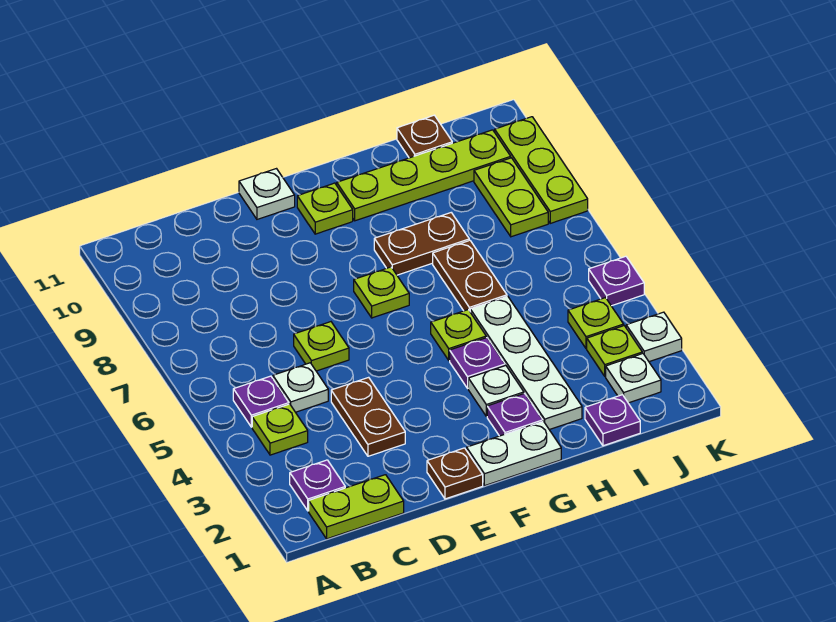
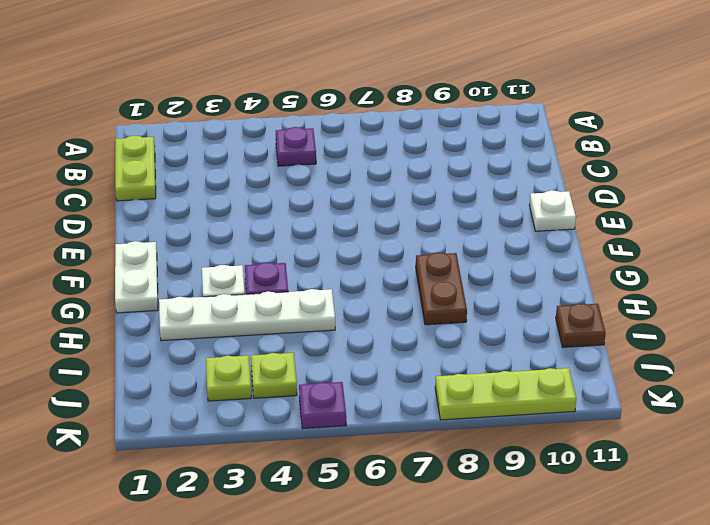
none -> purple 1x1 plate [290,460,345,511]
none -> lime 1x1 plate [252,404,308,455]
none -> white 1x1 plate [273,363,328,412]

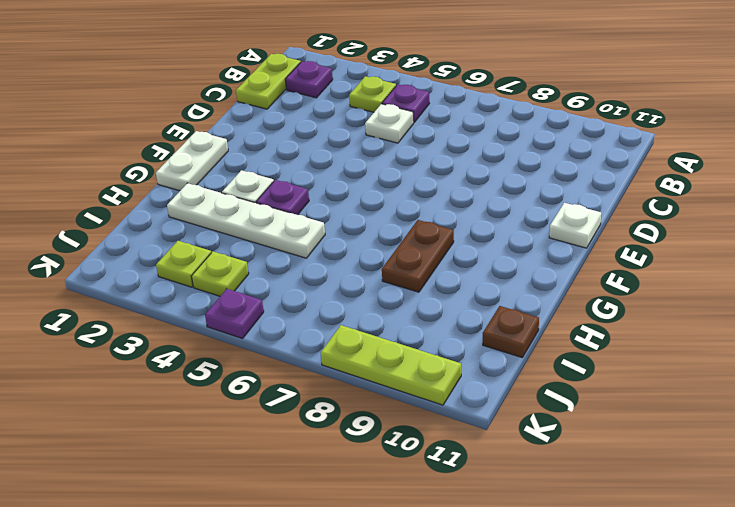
none -> brown 1x2 plate [331,377,405,456]
none -> lime 1x1 plate [294,322,349,371]
none -> brown 1x1 plate [427,448,483,499]

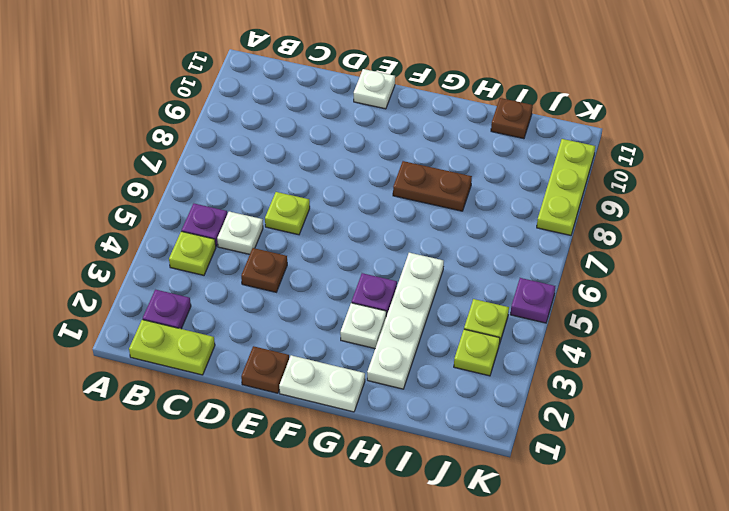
brown 1x1 plate [241,248,287,292] -> brown 1x2 plate [331,377,405,456]
none -> lime 1x1 plate [354,267,409,318]
none -> lime 1x1 plate [297,183,353,234]
none -> purple 1x1 plate [487,393,543,436]

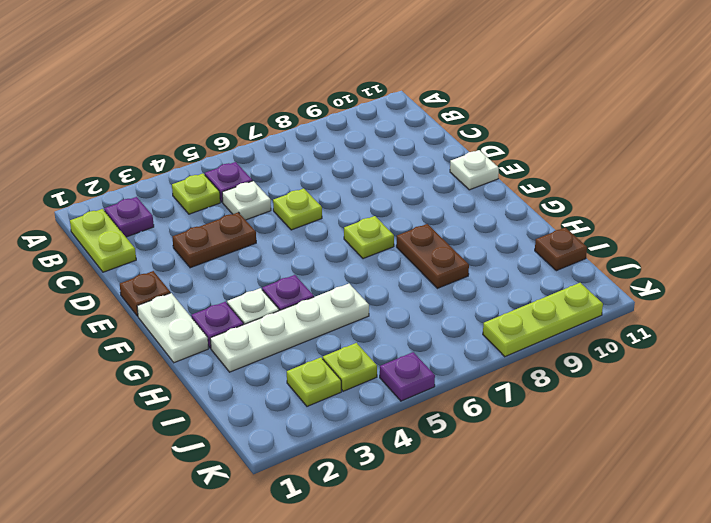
none -> lime 1x1 plate [297,183,353,234]
none -> lime 1x1 plate [431,310,486,360]
none -> lime 1x4 plate [337,130,511,221]

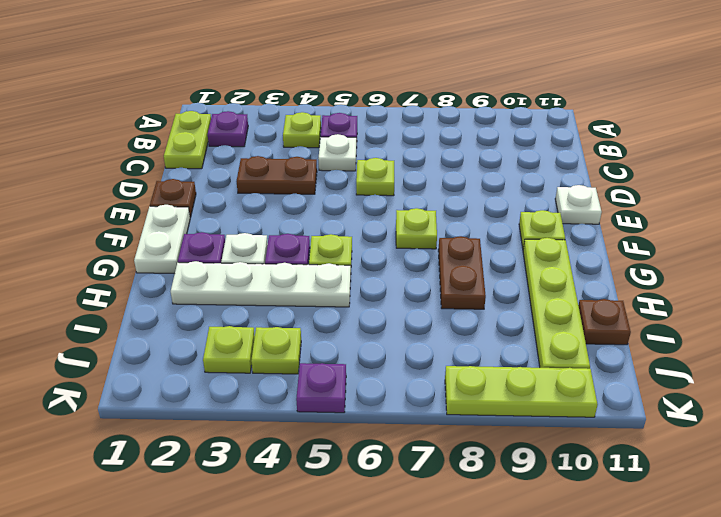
none -> brown 1x2 plate [433,240,507,311]
none -> purple 1x1 plate [585,395,640,446]
none -> white 1x1 plate [606,353,661,403]

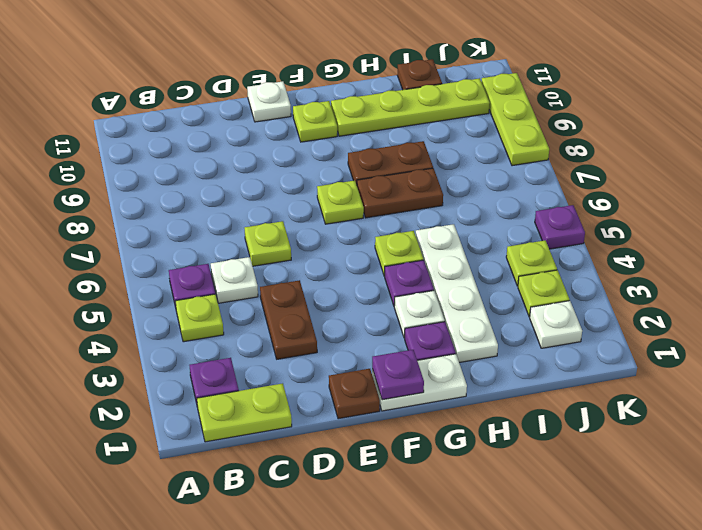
purple 1x1 plate [372,350,424,400] -> purple 1x1 plate moved to [585,395,640,446]
brown 1x2 plate [357,168,443,218] -> brown 1x2 plate turned to [433,240,507,311]
none -> lime 1x2 plate [474,158,548,237]
none -> white 1x1 plate [626,312,682,362]

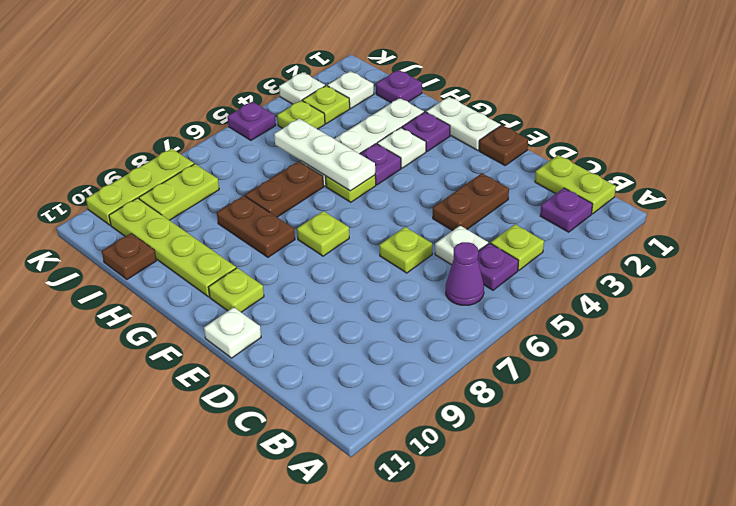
purple 1x1 cone [446,242,484,305] -> none
white 1x3 plate [274,119,375,191] -> none

